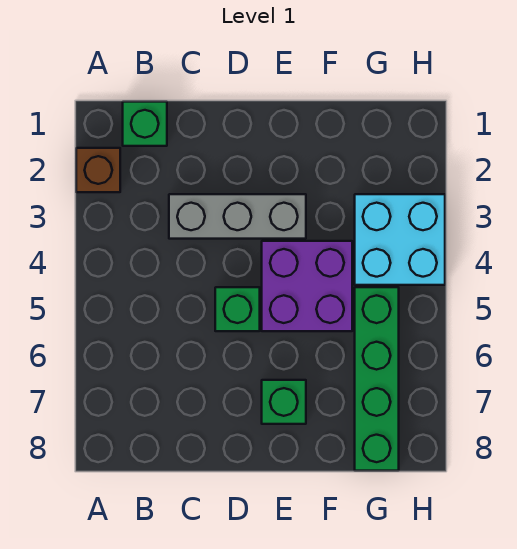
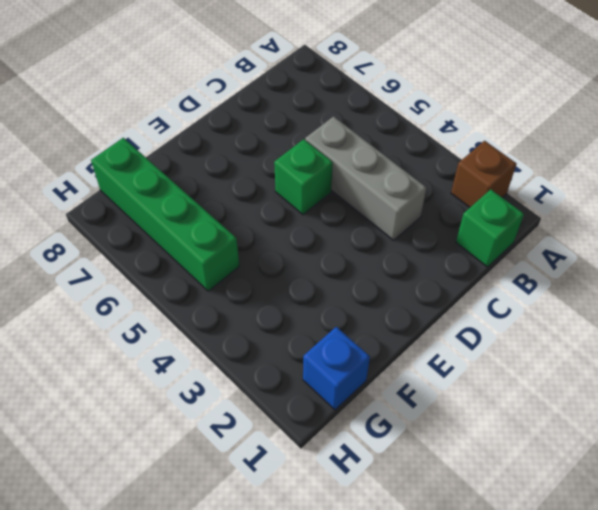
grey 1x3 brick [305,116,426,240] -> grey 1x3 brick turned to [169,194,306,239]
blue 1x1 brick [303,327,370,410] -> none
none -> purple 2x2 brick [262,241,352,331]
none -> green 1x1 brick [262,380,306,424]

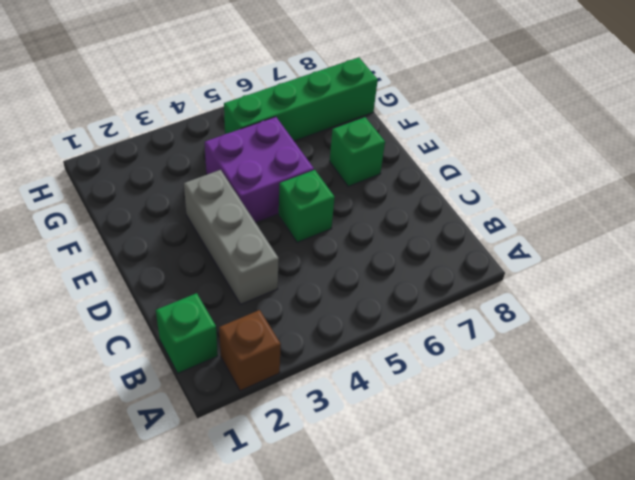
none -> cyan 2x2 brick [355,194,445,285]

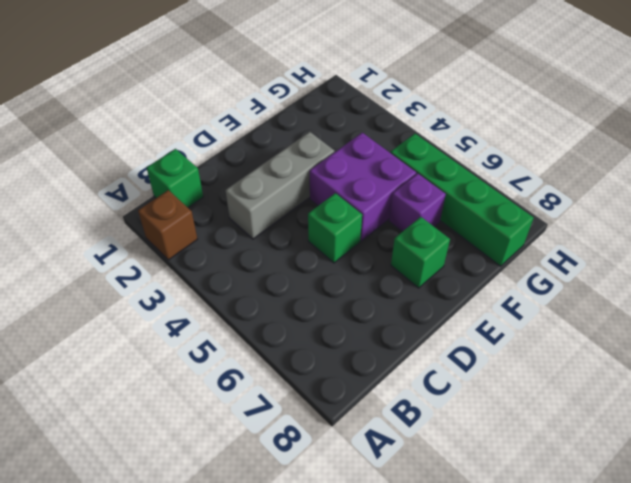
purple 1x1 brick [389,173,446,232] -> none
none -> cyan 2x2 brick [355,194,445,285]

